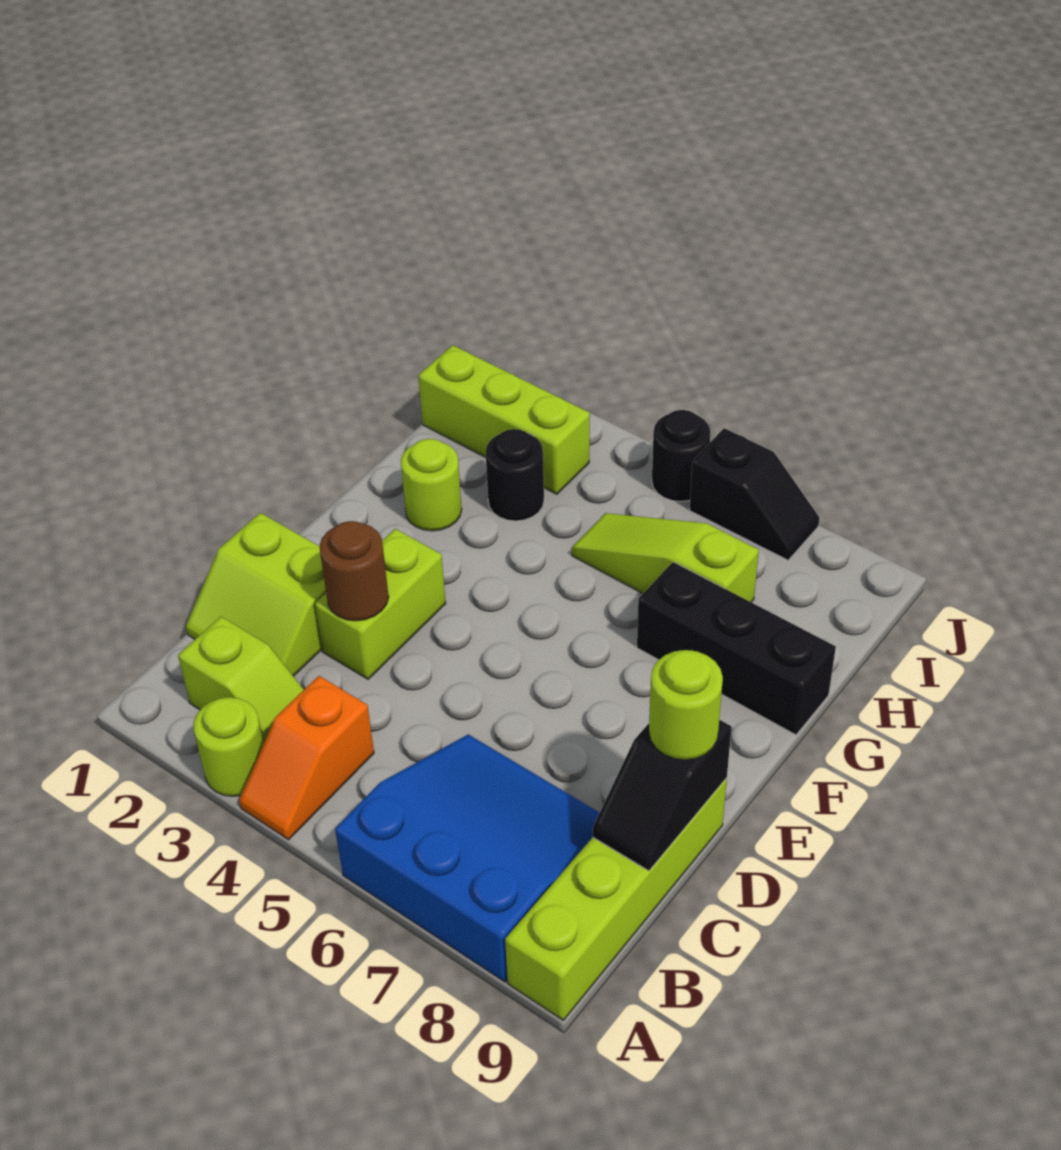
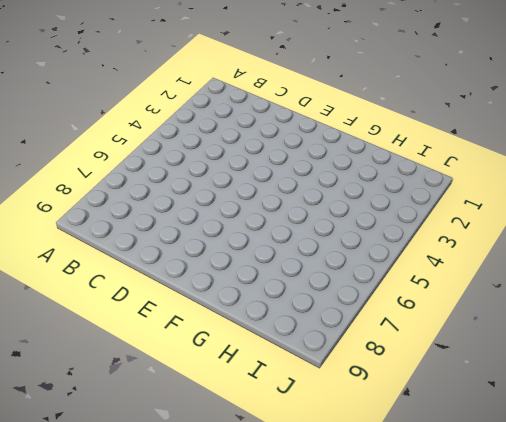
none -> lime 1x1 round brick [194,697,264,796]
none -> orange 1x2 slope [239,676,374,840]
none -> blue 3x3 slope [335,734,599,982]

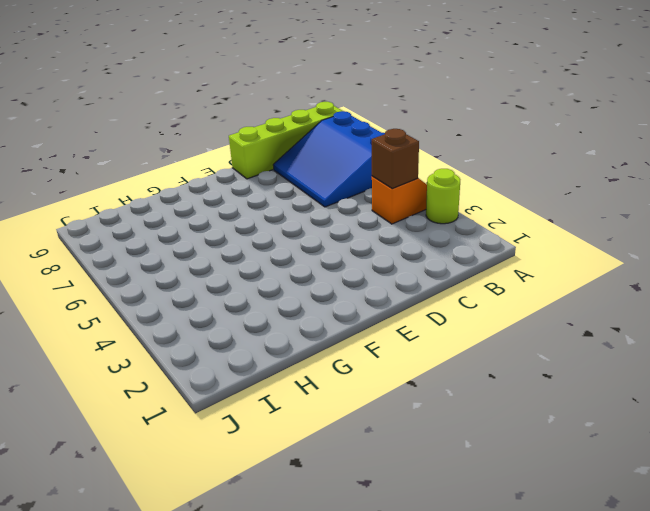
brown 1x1 brick [372,129,419,189] -> none
none -> lime 1x2 slope [178,617,304,743]
none -> lime 2x2 slope [186,513,326,676]
none -> lime 1x2 brick [315,529,446,679]

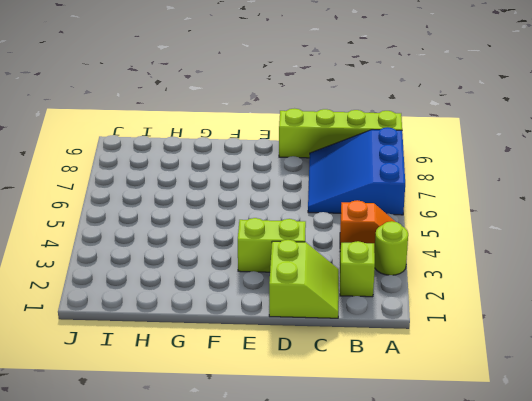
none -> lime 1x1 round brick [401,439,462,531]
none -> black 1x3 brick [637,562,836,735]
none -> black 1x1 round brick [486,429,544,521]

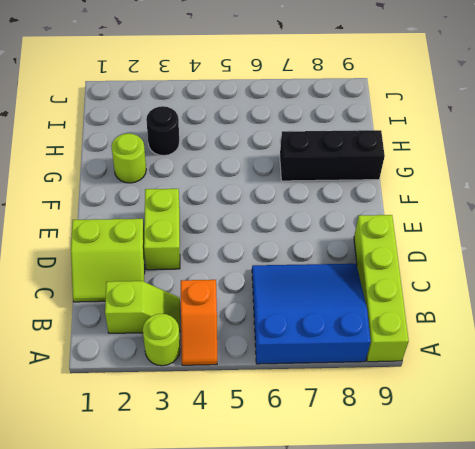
none -> lime 1x3 slope [572,513,759,602]
none -> lime 1x3 brick [418,345,590,494]
none -> black 1x1 round brick [652,410,711,501]

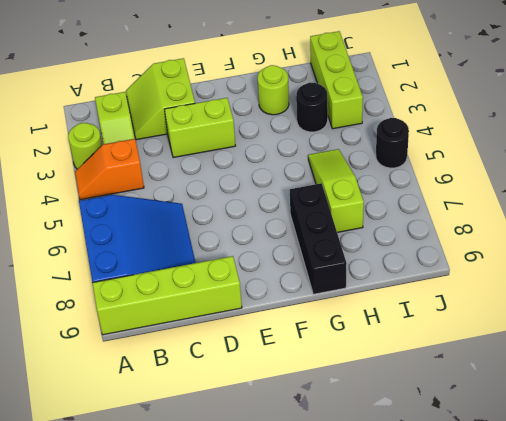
none -> black 1x2 slope [690,428,819,560]
none -> black 1x2 slope [593,720,732,871]
none -> brown 1x1 round brick [320,521,389,621]

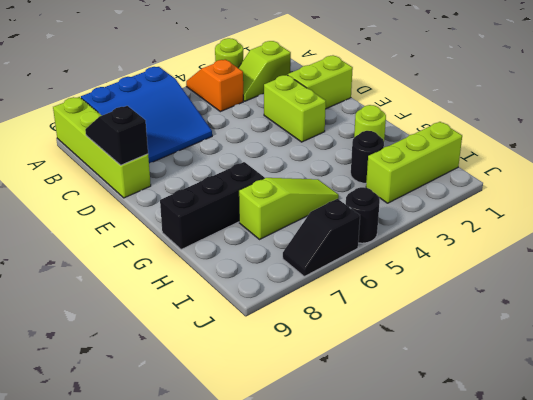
none -> brown 1x1 round brick [320,521,389,621]
none -> lime 1x1 round brick [649,650,723,760]

